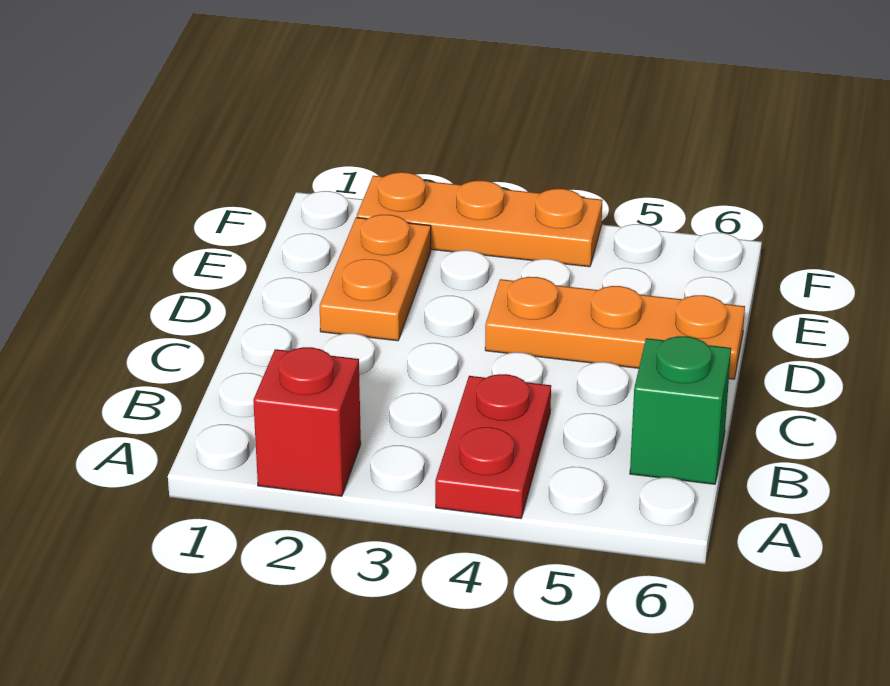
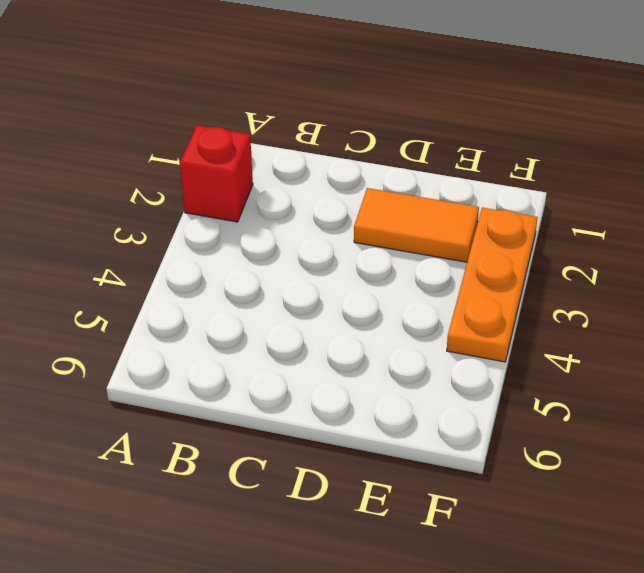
orange 1x2 tile [354,188,479,262] -> orange 1x2 plate [320,215,431,341]
none -> red 1x2 plate [435,374,551,519]
none -> green 1x1 brick [630,336,731,484]

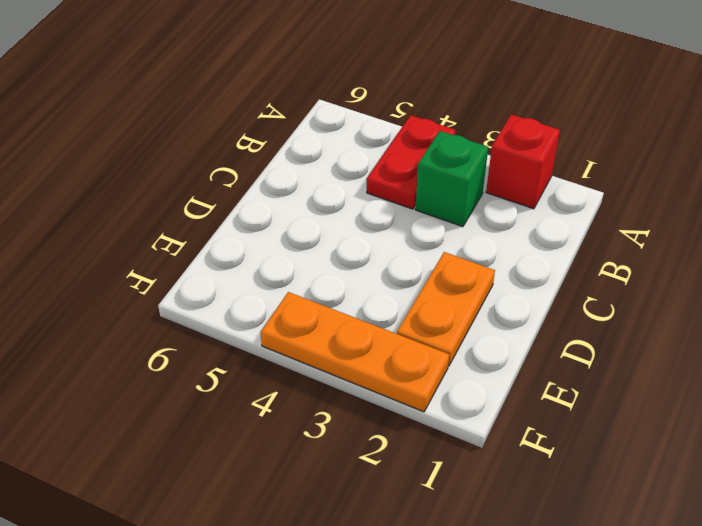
green 1x1 brick [415,131,488,227] -> green 1x1 brick moved to [630,336,731,484]
none -> orange 1x3 plate [485,277,745,379]

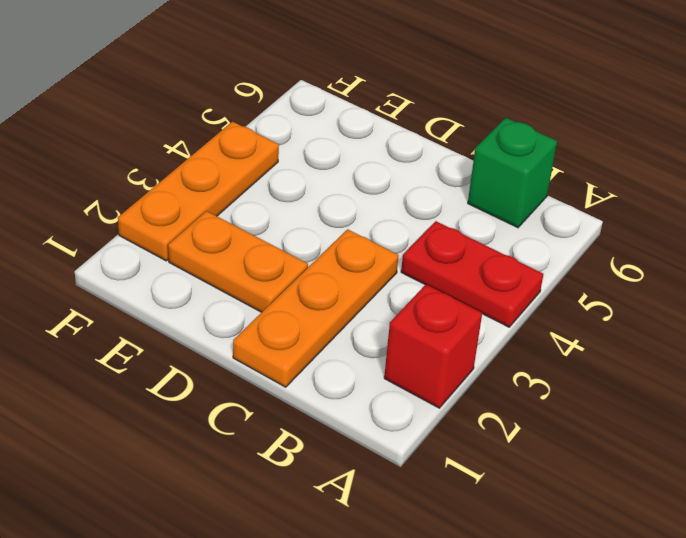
orange 1x3 plate [233,229,399,387] -> orange 1x3 plate moved to [485,277,745,379]

